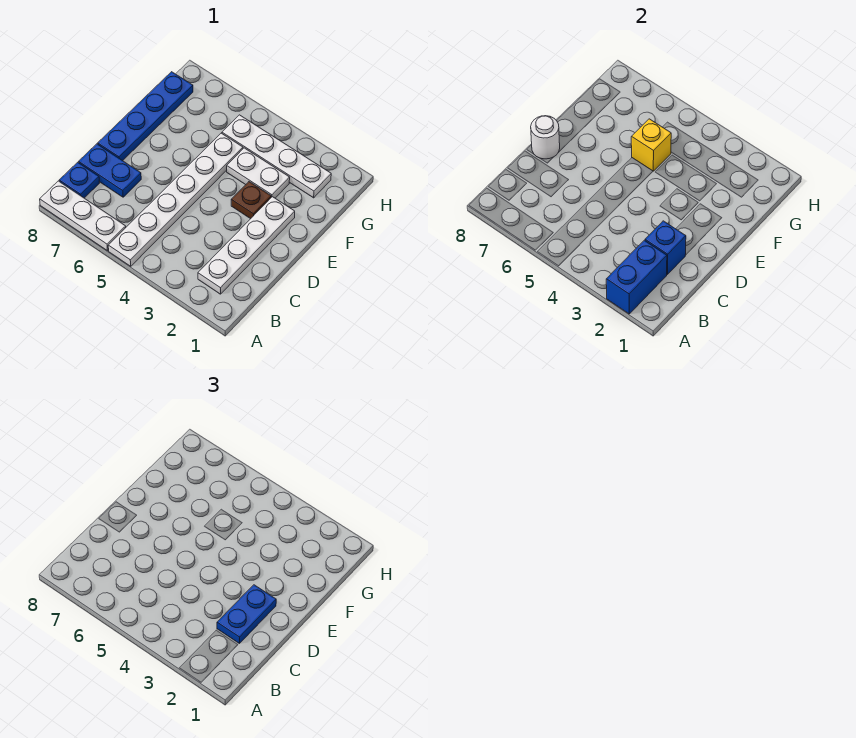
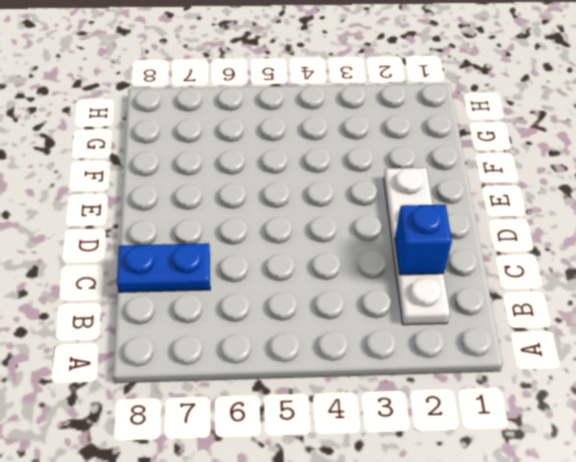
none -> white 1x6 plate [108,133,243,266]
none -> white 1x3 plate [40,181,126,251]
none -> blue 1x1 plate [59,162,99,198]

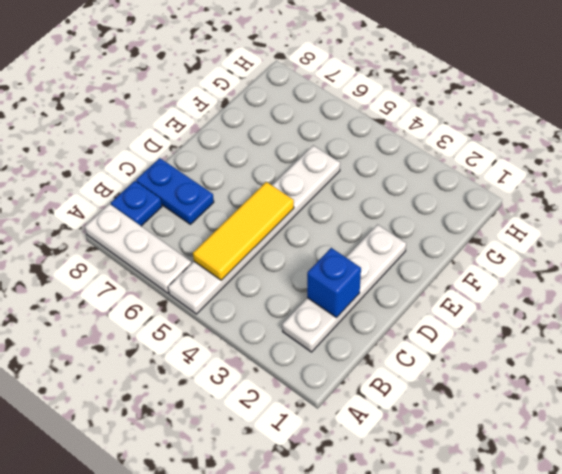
yellow 1x3 tile [193,182,294,280] -> none
none -> blue 1x4 plate [98,72,193,161]
none -> brown 1x1 plate [231,182,271,219]
none -> white 1x2 plate [227,148,290,198]

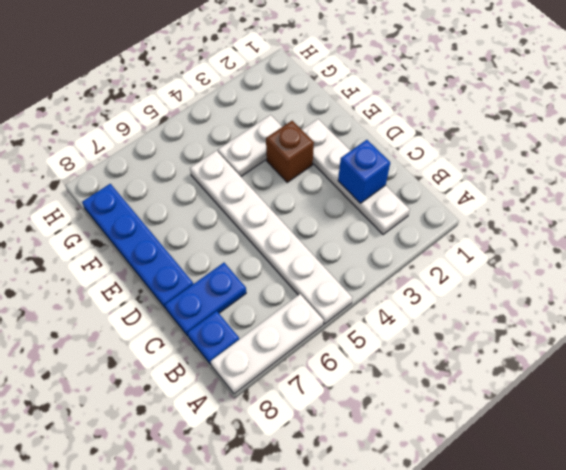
brown 1x1 brick [266,121,314,182] -> brown 1x1 plate [231,182,271,219]
none -> white 1x4 plate [222,115,331,198]
none -> blue 1x2 brick [606,240,667,314]
none -> white 1x1 round brick [531,116,560,159]

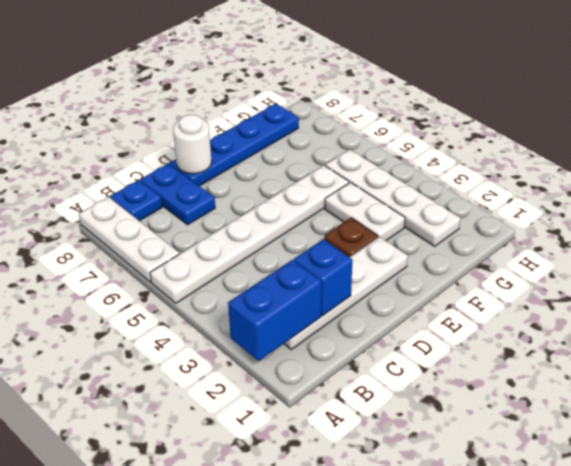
none -> yellow 1x1 brick [631,119,671,171]
none -> blue 1x2 plate [217,585,276,644]

